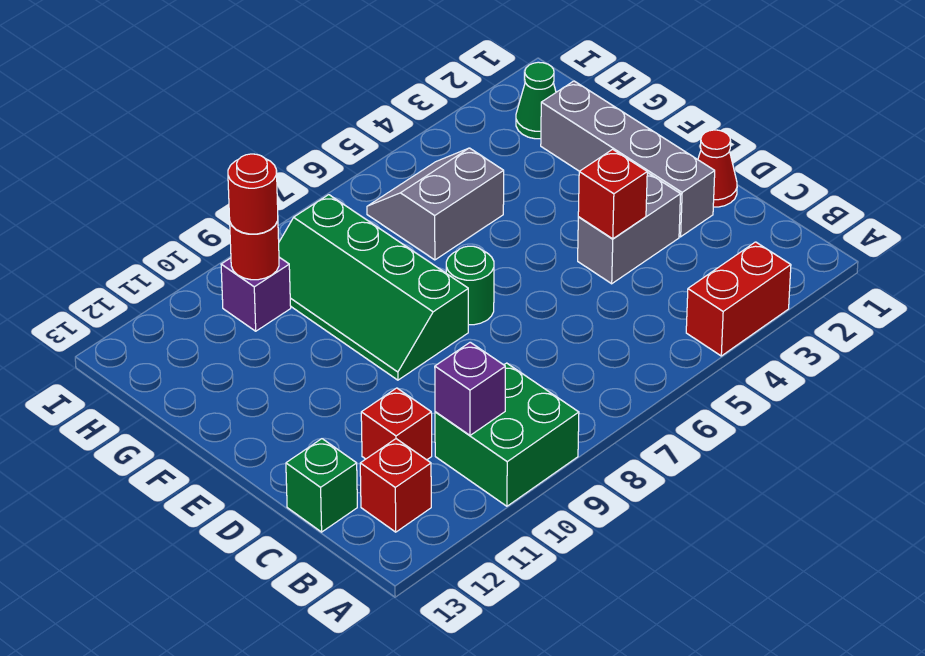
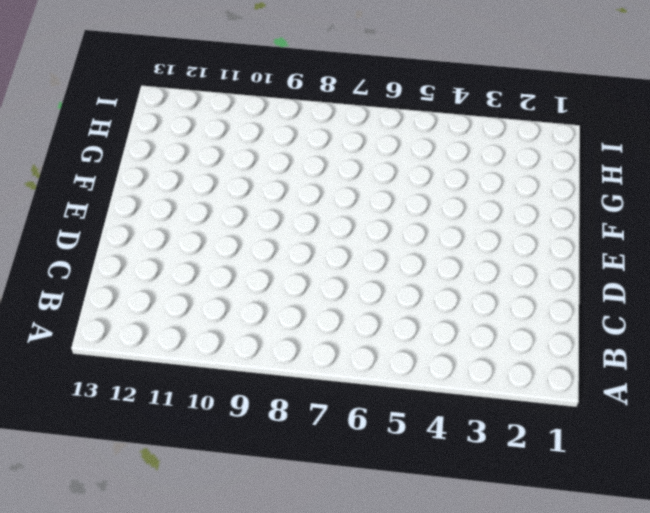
none -> red 1x2 brick [686,242,791,356]
none -> green 2x2 brick [435,363,579,506]
none -> red 1x1 brick [360,439,431,532]

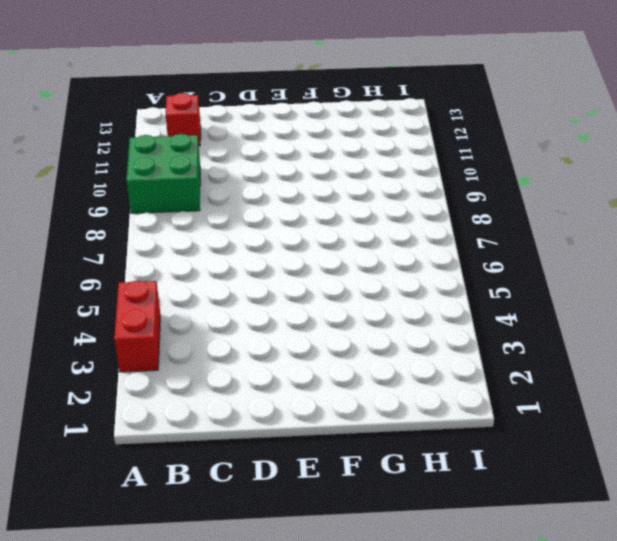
none -> red 1x1 brick [361,388,432,460]
none -> green 1x1 brick [286,439,357,532]
none -> red 1x1 cone [698,130,737,207]

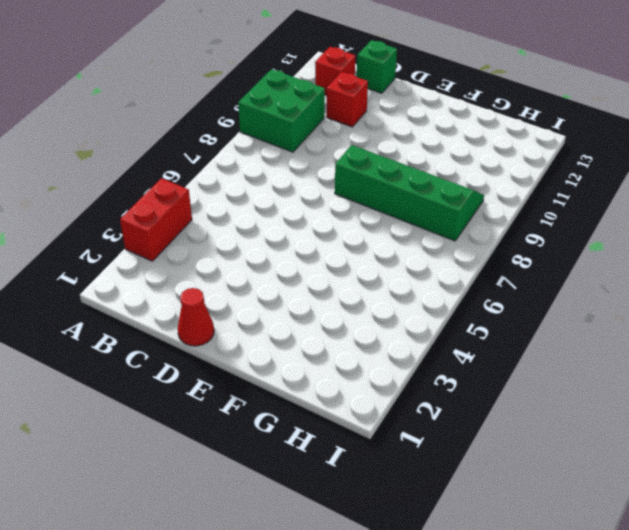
none -> grey 1x4 brick [541,81,715,237]
none -> grey 1x2 brick [578,172,681,284]
none -> green 1x1 round brick [446,246,494,325]

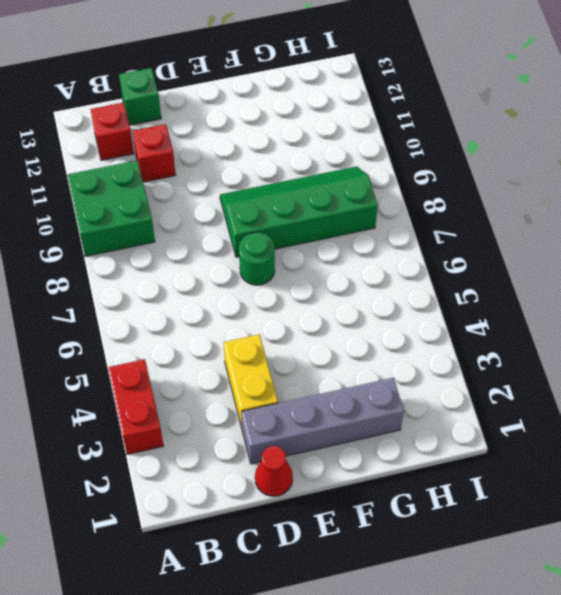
yellow 1x2 brick [224,334,278,428] -> grey 1x2 brick [578,172,681,284]
none -> grey 2x2 slope [367,148,504,260]
none -> green 1x1 cone [516,62,556,139]
none -> purple 1x1 brick [221,257,291,331]

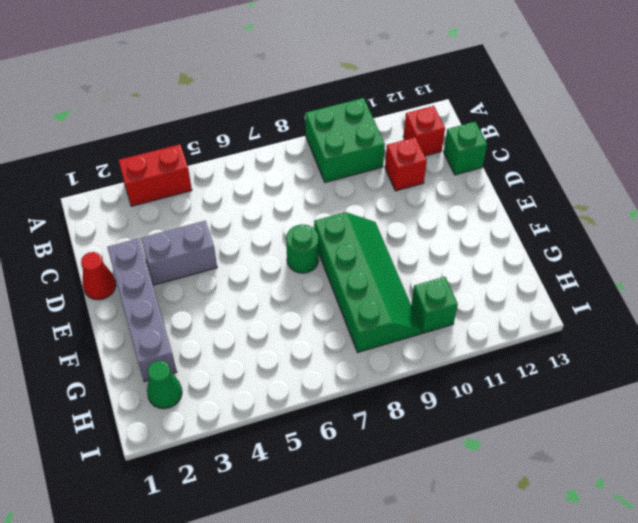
green 1x1 brick [411,277,458,333] -> purple 1x1 brick [221,257,291,331]
none -> grey 2x2 slope [367,148,504,260]
none -> purple 1x1 brick [435,342,505,435]
none -> red 1x1 brick [578,149,647,239]

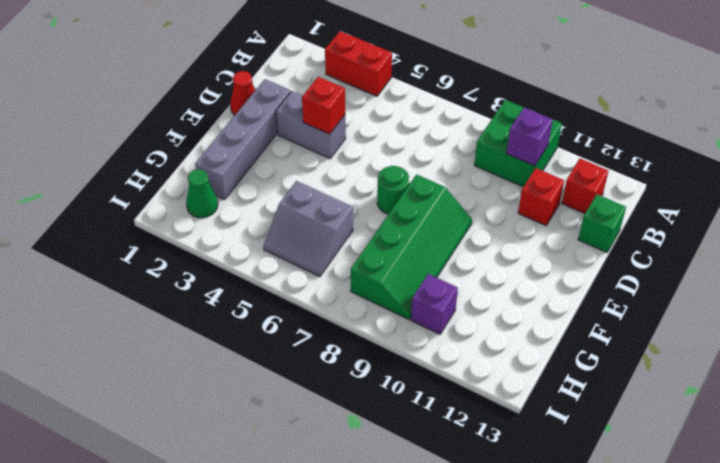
none -> red 1x1 round brick [230,221,279,280]
none -> red 1x1 round brick [228,154,278,234]

